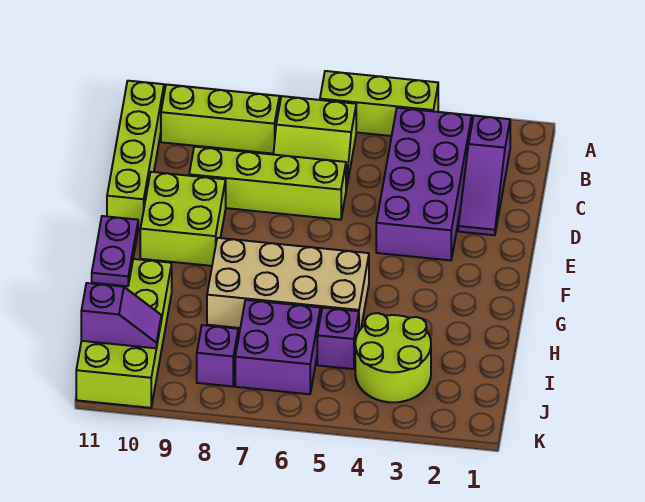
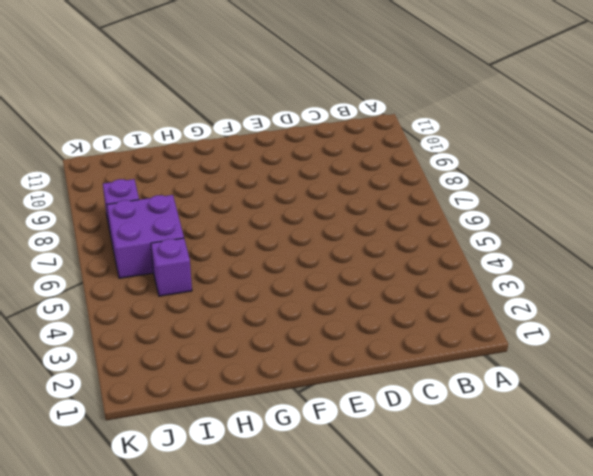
none -> lime 1x3 brick [320,71,438,136]
none -> purple 1x3 slope [458,116,510,235]
none -> purple 2x4 brick [376,108,472,260]

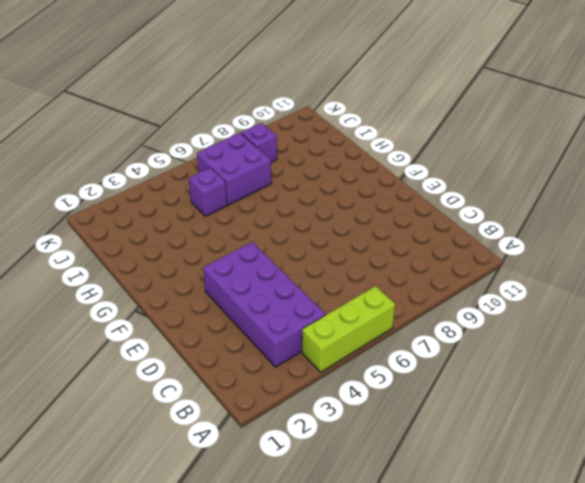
none -> purple 1x3 slope [458,116,510,235]
none -> lime 2x2 slope [273,96,356,189]
none -> lime 1x3 brick [161,85,279,154]

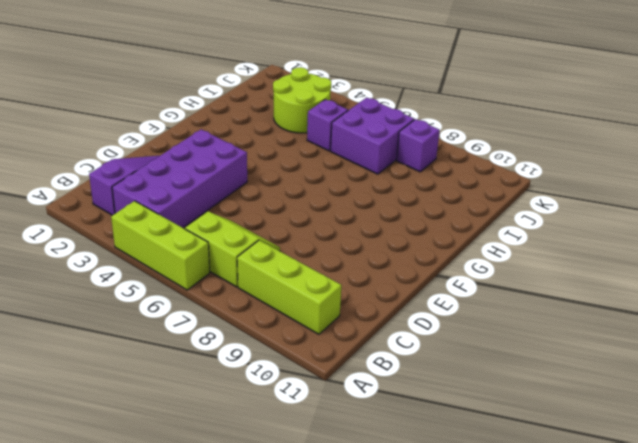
none -> lime 1x4 brick [107,81,164,229]
none -> lime 1x4 brick [189,147,346,220]
none -> lime 2x2 brick [140,172,226,266]

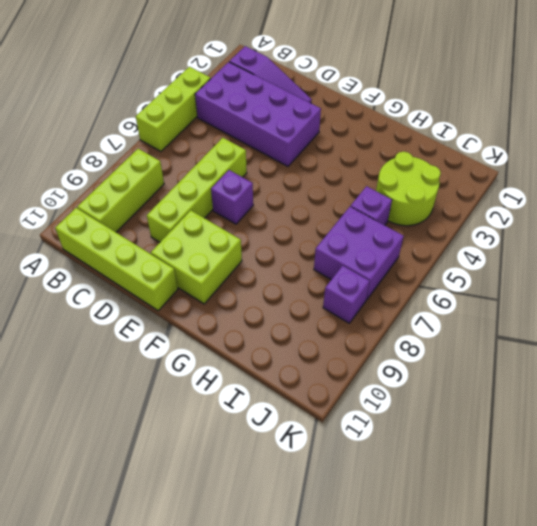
purple 1x1 brick [211,170,253,224] -> none
none -> lime 2x2 slope [273,96,356,189]
none -> tan 2x4 brick [207,238,369,331]
none -> lime 2x4 brick [76,259,172,408]

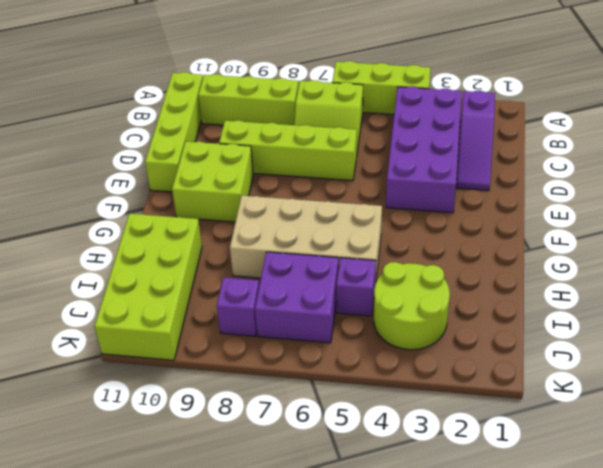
none -> purple 1x2 plate [92,216,138,286]
none -> purple 1x2 slope [81,283,161,348]

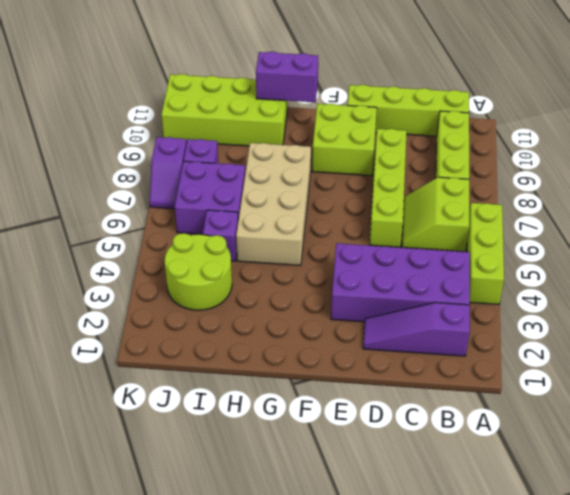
purple 1x2 brick [256,51,318,102] -> purple 1x2 plate [92,216,138,286]
purple 1x2 slope [150,137,186,209] -> purple 1x2 slope moved to [81,283,161,348]

